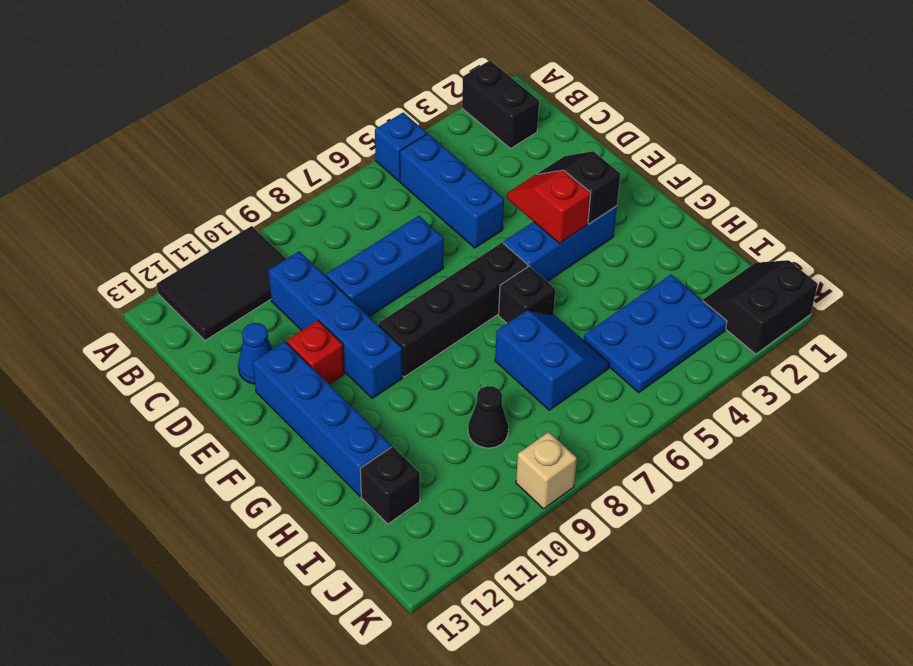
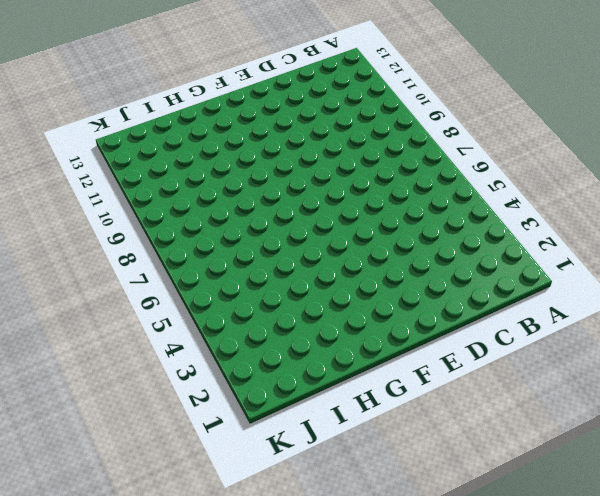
none -> black 1x2 brick [462,60,539,149]
none -> blue 1x1 brick [375,113,427,181]
none -> black 2x3 tile [157,226,286,340]

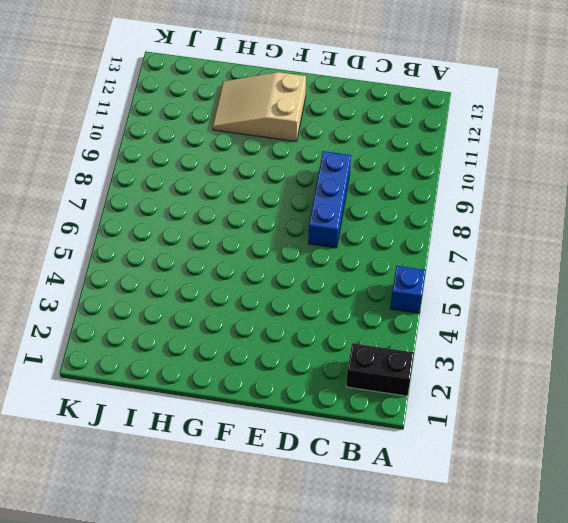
tan 2x3 slope [212,72,306,141] -> blue 1x4 brick [253,341,391,496]
none -> black 2x3 tile [157,226,286,340]
none -> blue 1x3 brick [400,134,504,248]
none -> blue 1x4 brick [268,251,403,398]

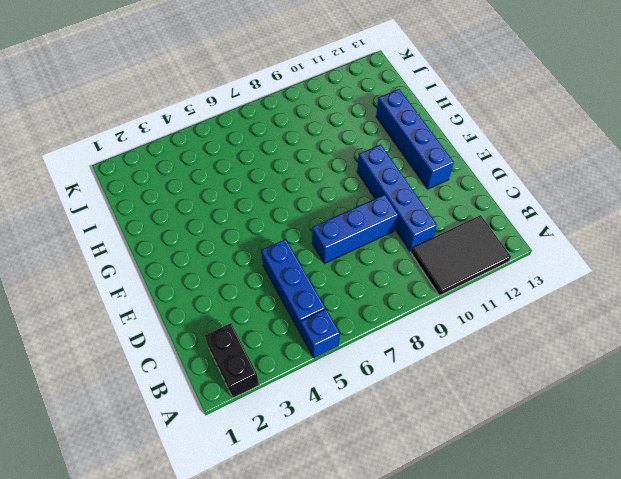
none -> blue 1x1 cone [238,323,272,384]
none -> red 1x1 brick [287,320,344,384]
none -> blue 1x3 brick [503,206,617,281]

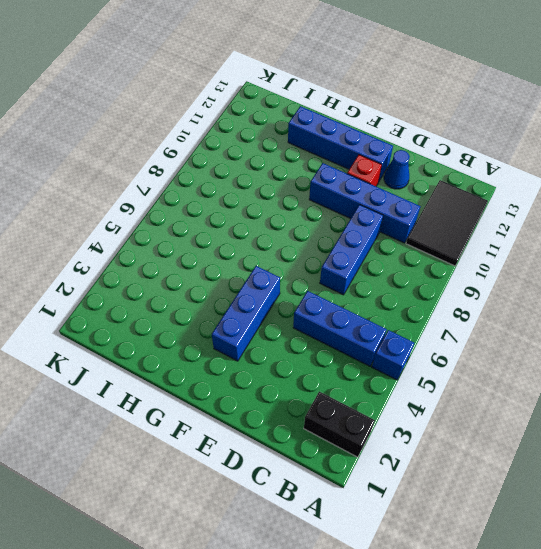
none -> black 1x4 brick [378,243,528,377]
none -> black 1x1 brick [499,266,555,323]
none -> blue 2x2 slope [495,310,609,410]

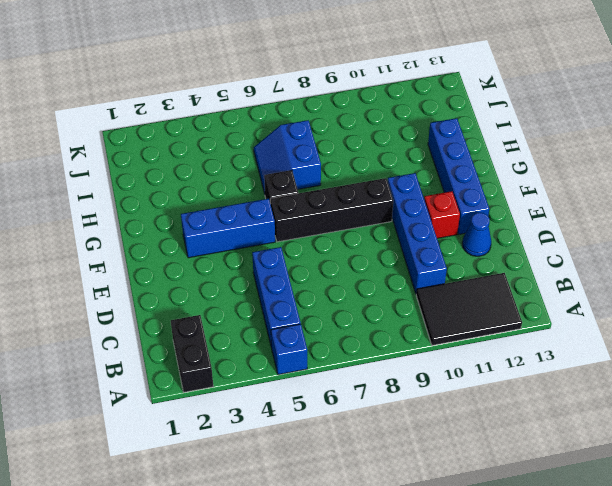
none -> blue 1x3 brick [326,216,444,316]
none -> blue 2x3 plate [584,275,727,392]
none -> black 1x1 cone [468,386,508,448]

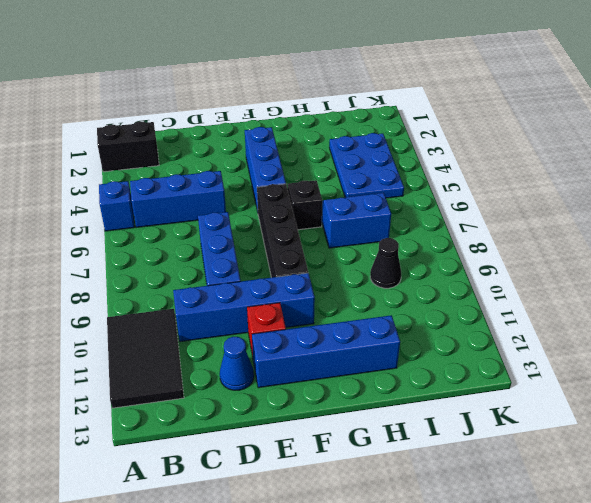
none -> black 1x1 brick [360,446,420,524]
none -> black 2x2 slope [702,260,818,354]
none -> tan 1x1 brick [516,432,577,509]

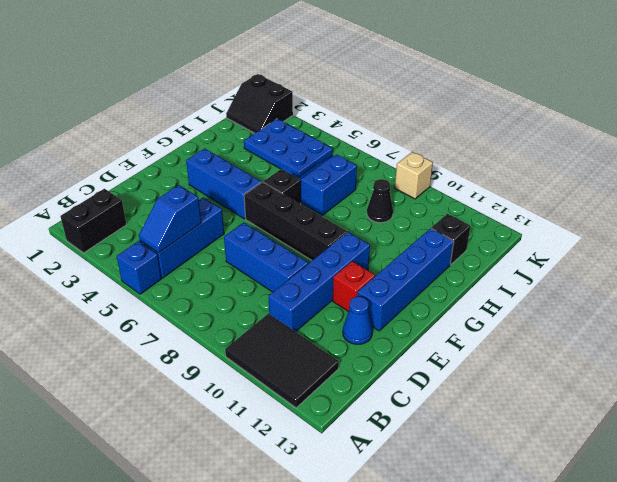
blue 1x2 slope [139,185,201,253] -> none
none -> black 1x2 slope [537,151,620,224]
none -> red 1x2 slope [507,170,591,243]

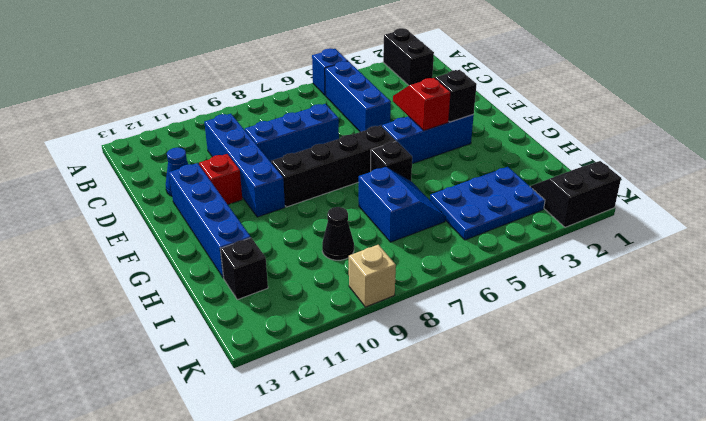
none -> black 2x3 tile [157,226,286,340]

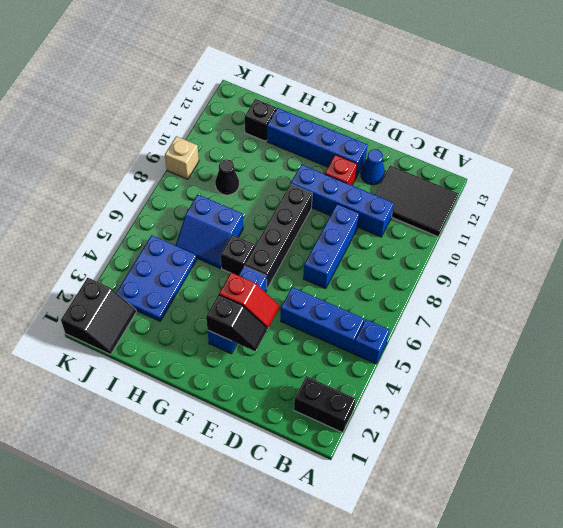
black 2x3 tile [375,165,459,237] -> black 2x3 tile turned to [157,226,286,340]

